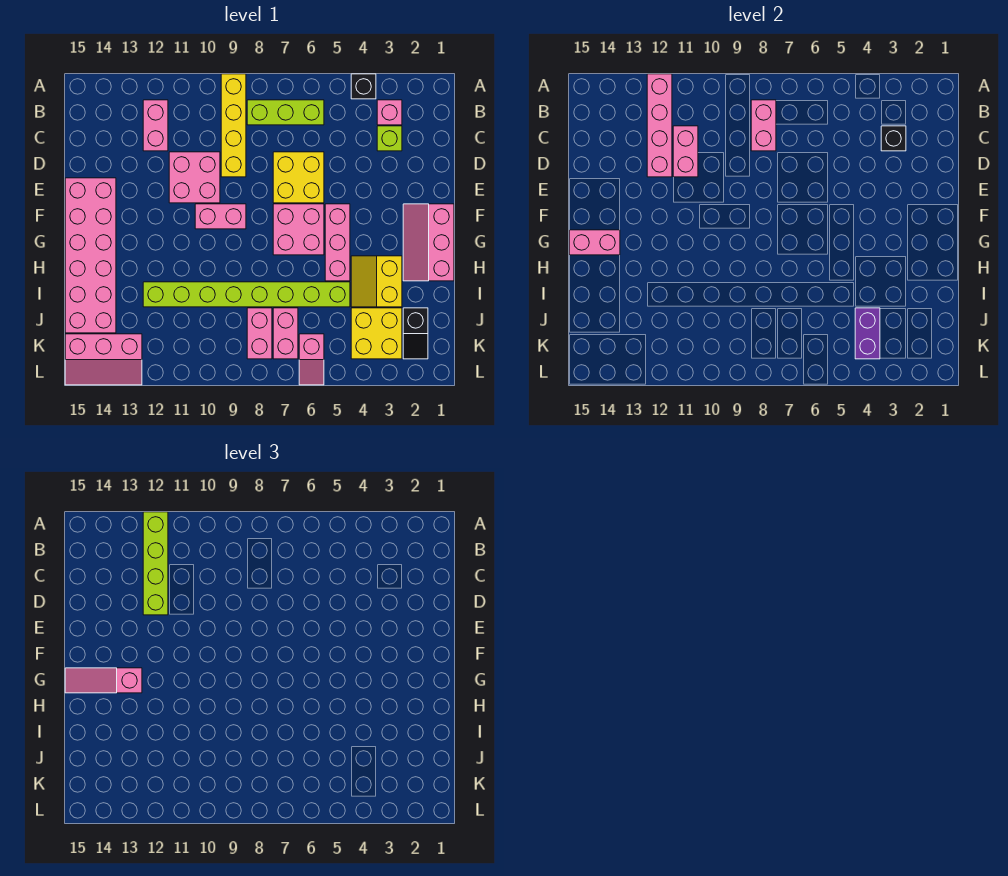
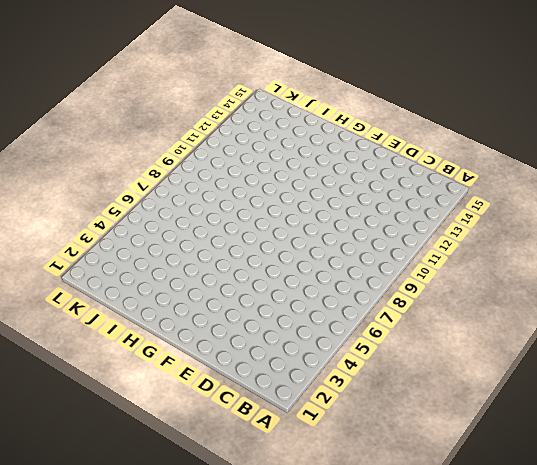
none -> black 1x1 brick [351,74,376,99]
none -> yellow 1x4 brick [221,74,246,177]
none -> pink 1x1 brick [377,100,402,125]

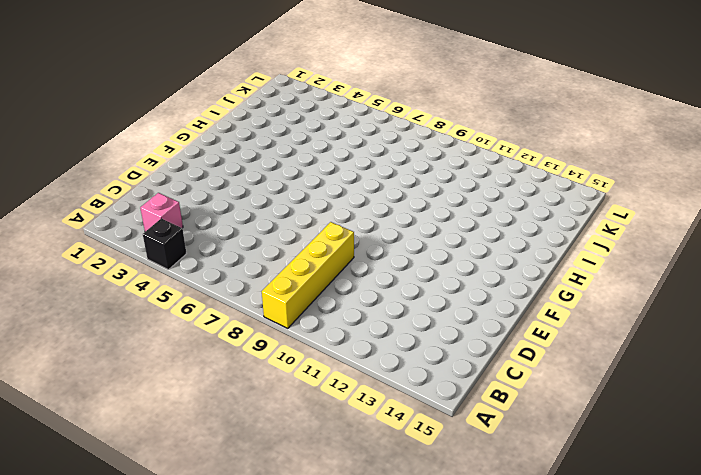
none -> lime 1x3 brick [247,100,324,125]
none -> pink 1x2 brick [143,100,168,151]
none -> lime 1x1 brick [377,126,402,151]

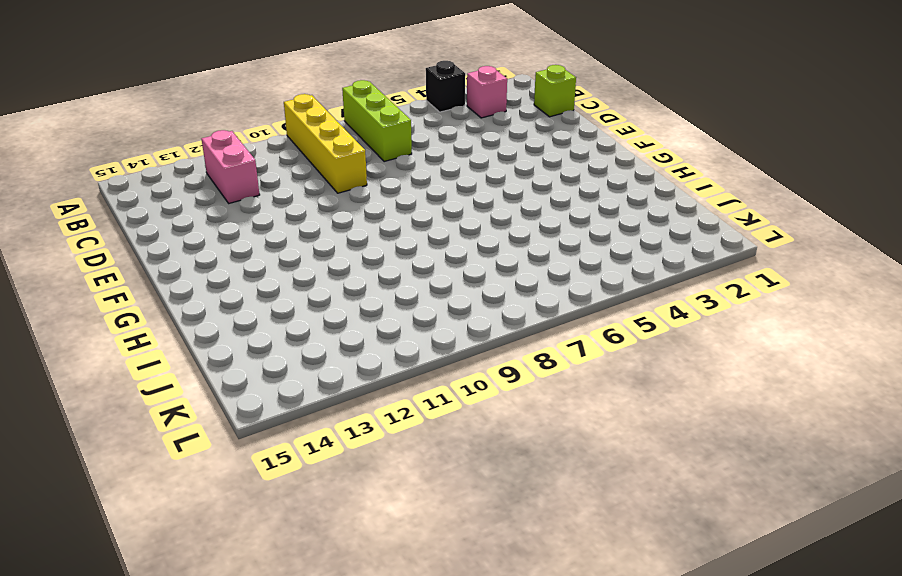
lime 1x3 brick [342,80,412,162] -> lime 1x3 brick turned to [247,100,324,125]
lime 1x1 brick [534,65,576,117] -> lime 1x1 brick moved to [377,126,402,151]
none -> yellow 2x2 brick [273,152,324,203]
none -> pink 2x2 brick [169,152,220,203]
none -> pink 2x6 brick [65,178,116,333]

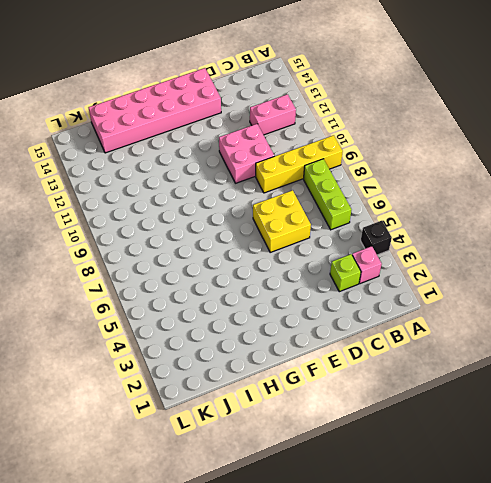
none -> pink 2x3 slope [403,204,454,281]
none -> pink 1x3 brick [325,204,350,281]
none -> pink 2x2 brick [273,204,324,255]

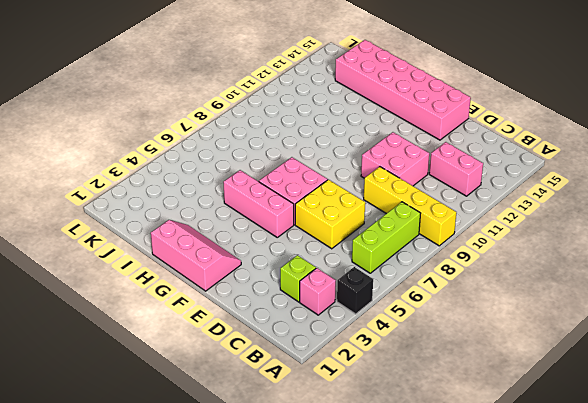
none -> pink 1x2 brick [195,204,246,229]
none -> yellow 2x2 slope [351,256,402,307]
none -> lime 1x8 brick [143,282,350,307]

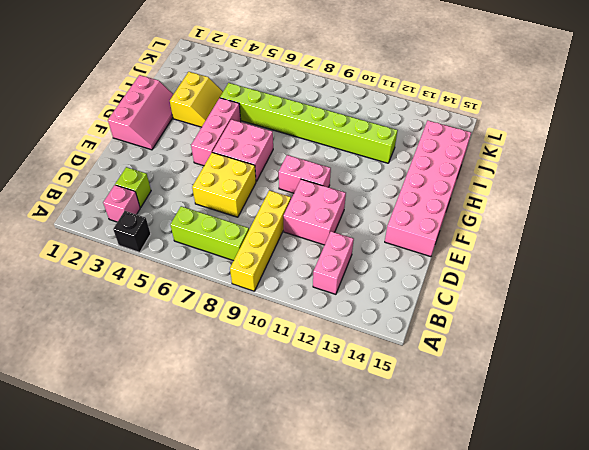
none -> black 1x2 slope [403,308,428,359]
none -> yellow 2x2 brick [351,308,402,359]
none -> pink 1x2 brick [273,308,298,359]

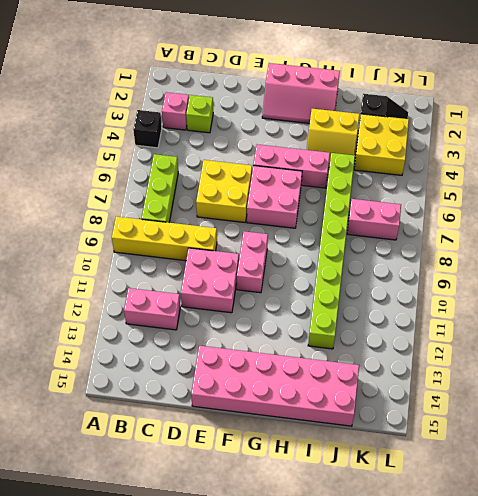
none -> pink 1x2 brick [247,308,272,359]
none -> pink 1x2 slope [299,334,324,385]
none -> pink 2x3 slope [65,334,142,385]

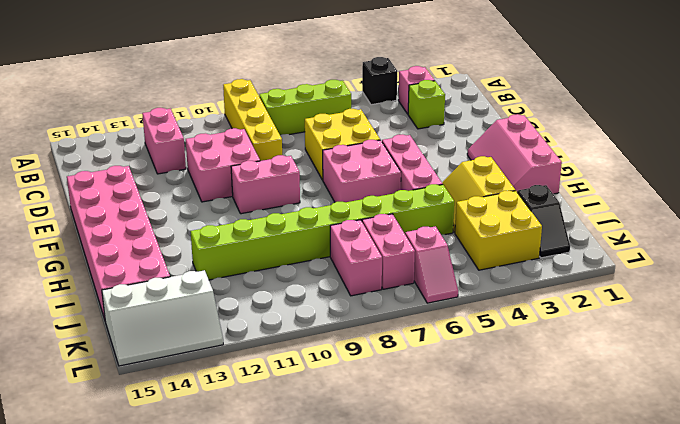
white 2x3 slope [102,270,223,366] -> pink 2x3 slope [65,334,142,385]
none -> pink 1x4 brick [647,74,672,177]
none -> pink 1x2 brick [751,100,776,151]
none -> black 1x1 brick [881,126,906,151]

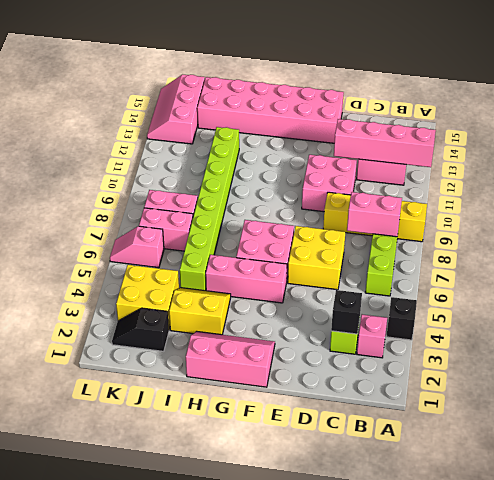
none -> pink 1x2 brick [195,204,246,229]
none -> pink 1x2 brick [673,126,698,177]
none -> pink 1x2 brick [569,230,620,255]

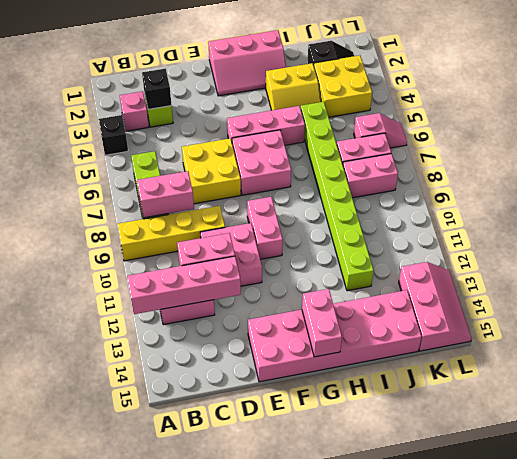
none -> purple 1x2 brick [855,308,880,359]
none -> lime 1x4 brick [143,512,168,615]
none -> pink 1x3 slope [65,668,142,693]

